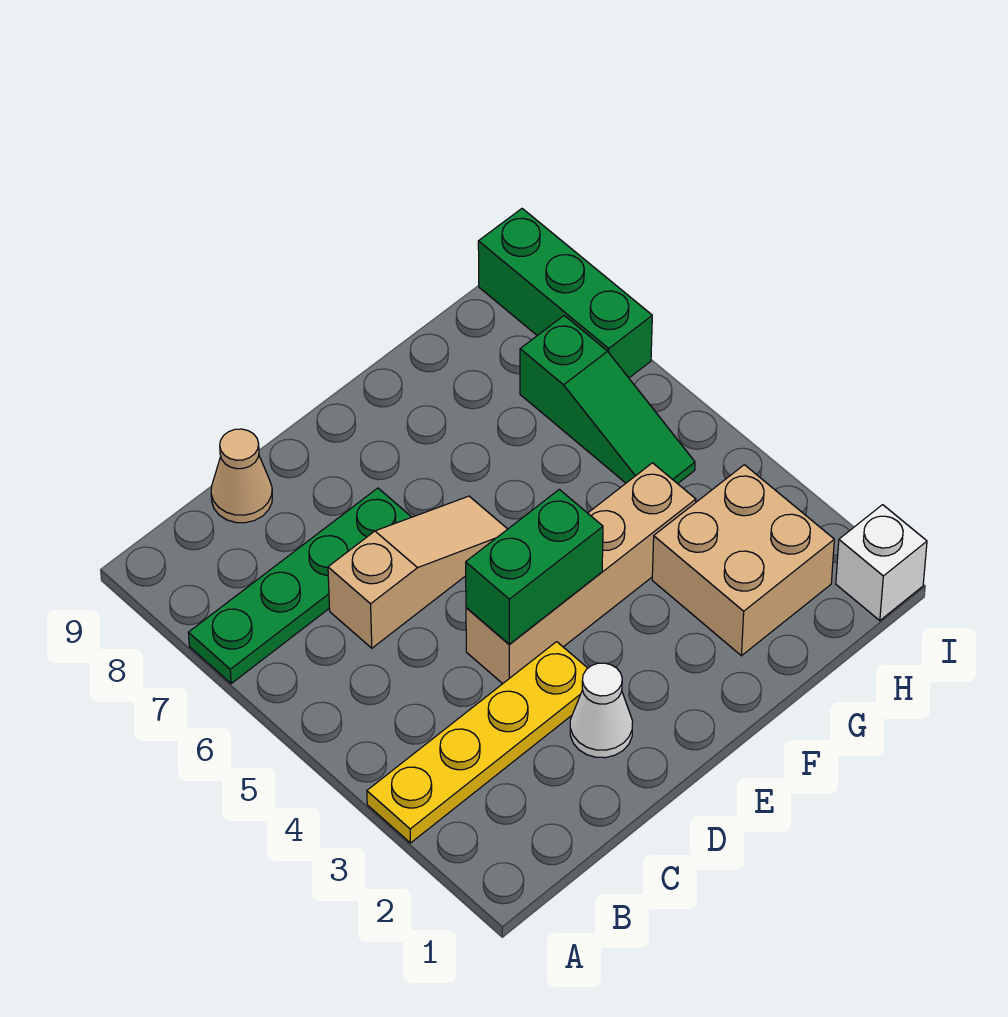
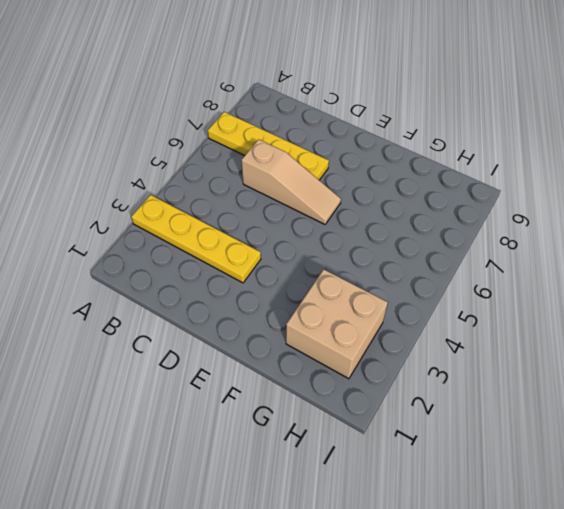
yellow 1x4 plate [208,112,329,180] -> green 1x4 plate [188,488,411,684]
none -> tan 1x1 cone [211,429,272,523]
none -> white 1x1 cone [570,663,633,758]

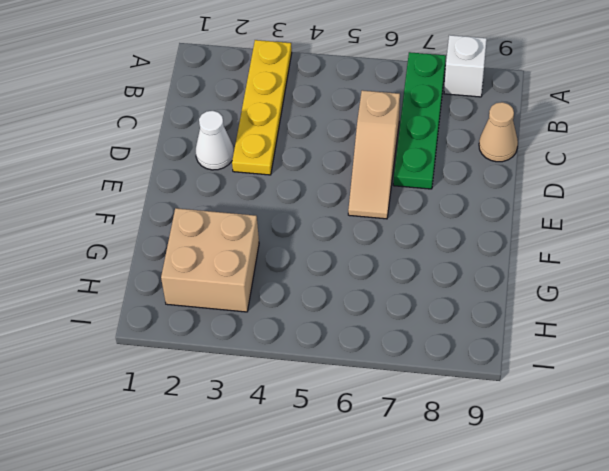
white 1x1 brick [444,35,487,97] -> white 1x1 brick moved to [836,505,927,621]
none -> tan 1x4 brick [466,463,696,684]
none -> green 1x3 slope [520,316,695,484]

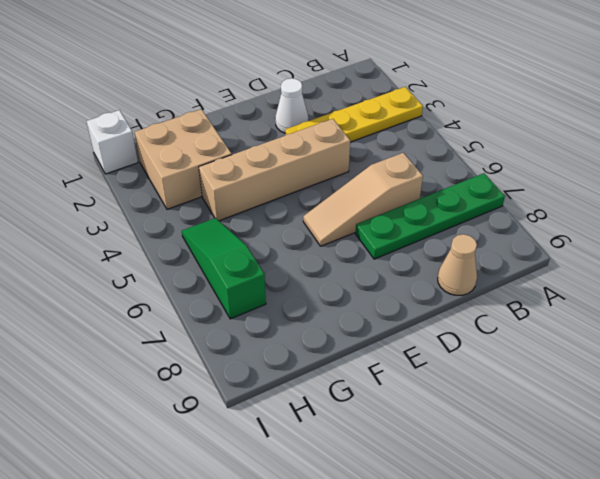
none -> green 1x3 brick [478,209,652,378]
none -> green 1x2 brick [466,489,603,644]

